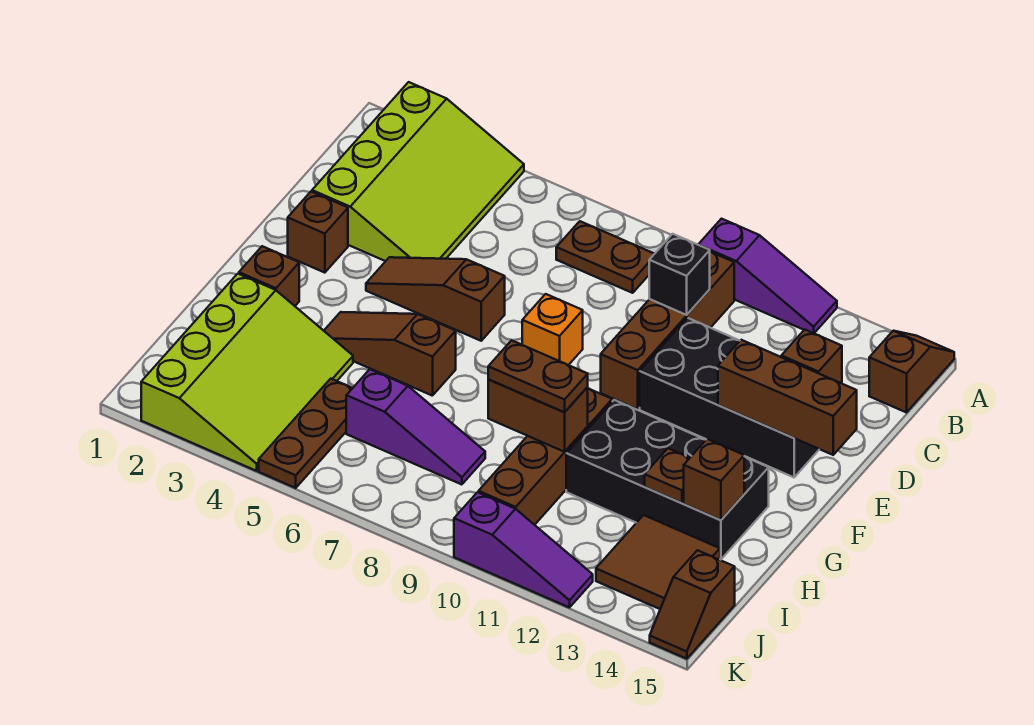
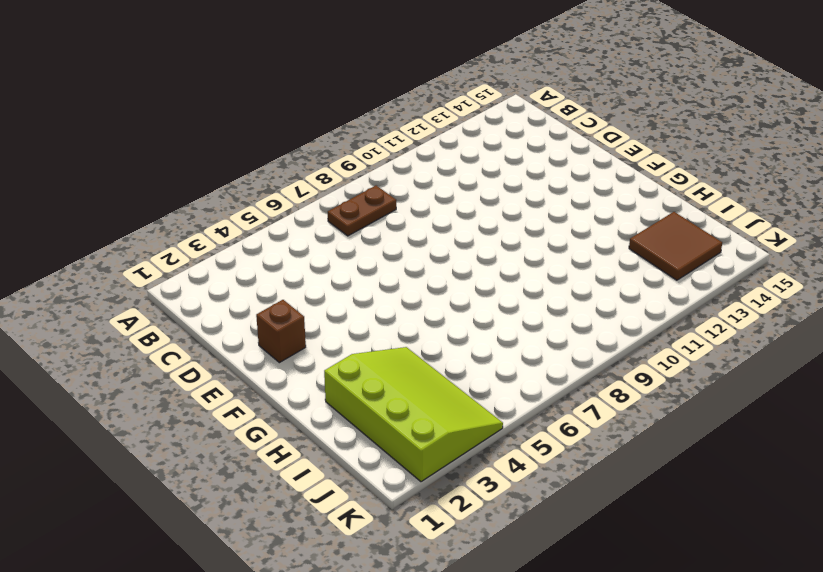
none -> lime 3x4 slope [312,82,524,261]
none -> purple 1x3 slope [698,219,837,333]
none -> brown 1x2 slope [869,331,954,413]

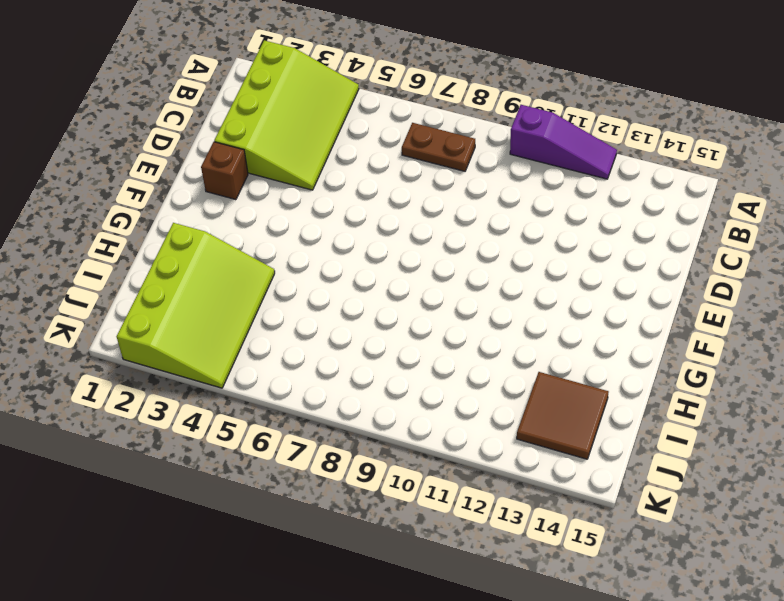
none -> brown 1x2 slope [869,331,954,413]
none -> brown 1x4 brick [601,252,734,409]
none -> black 2x4 brick [640,318,819,477]

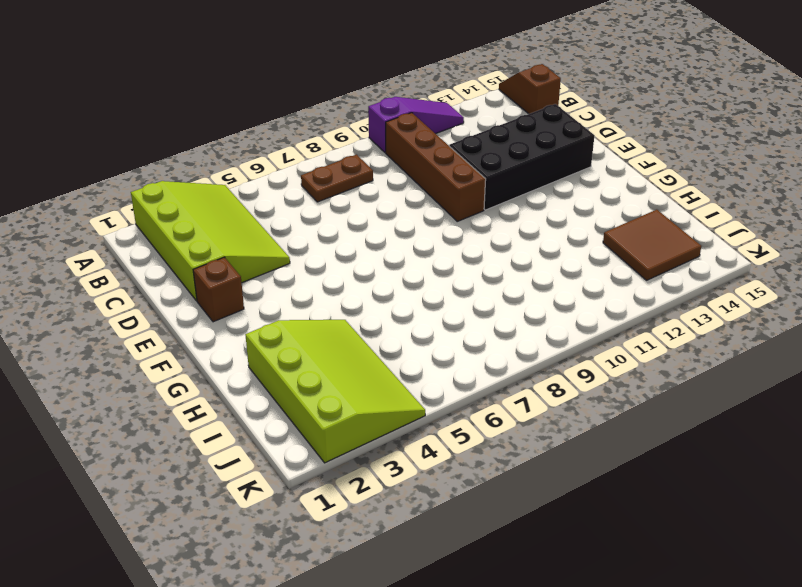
none -> brown 1x3 slope [366,257,505,341]
none -> orange 1x1 brick [522,294,583,365]
none -> brown 1x1 brick [239,246,299,306]

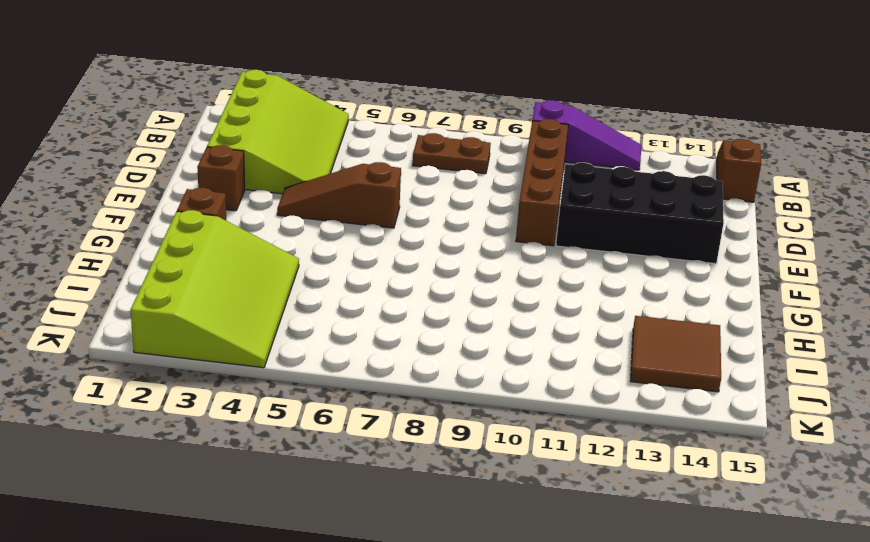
none -> orange 1x1 brick [522,294,583,365]
none -> brown 1x3 slope [324,312,456,396]
none -> brown 1x4 brick [479,388,612,525]

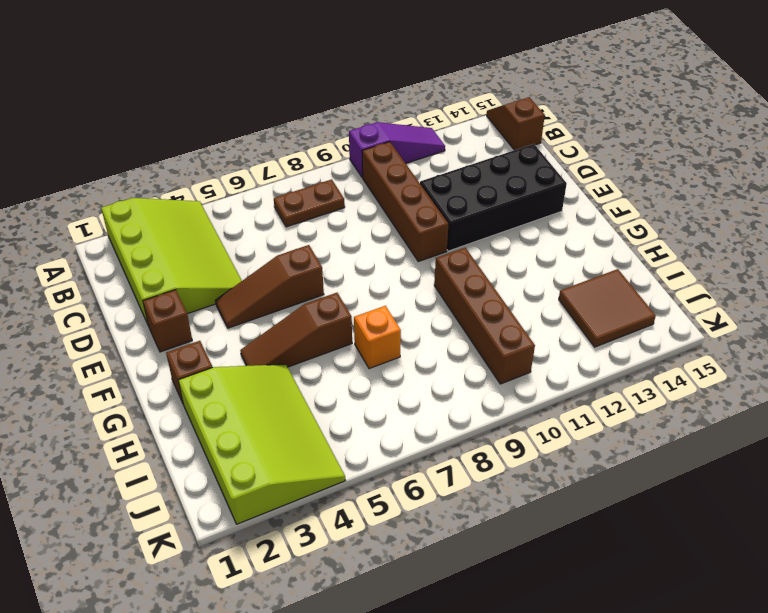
orange 1x1 brick [354,306,401,369] -> orange 1x1 brick moved to [522,294,583,365]
none -> black 2x4 brick [566,400,769,560]
none -> brown 1x3 plate [259,379,352,488]
none -> purple 1x3 slope [346,369,485,485]

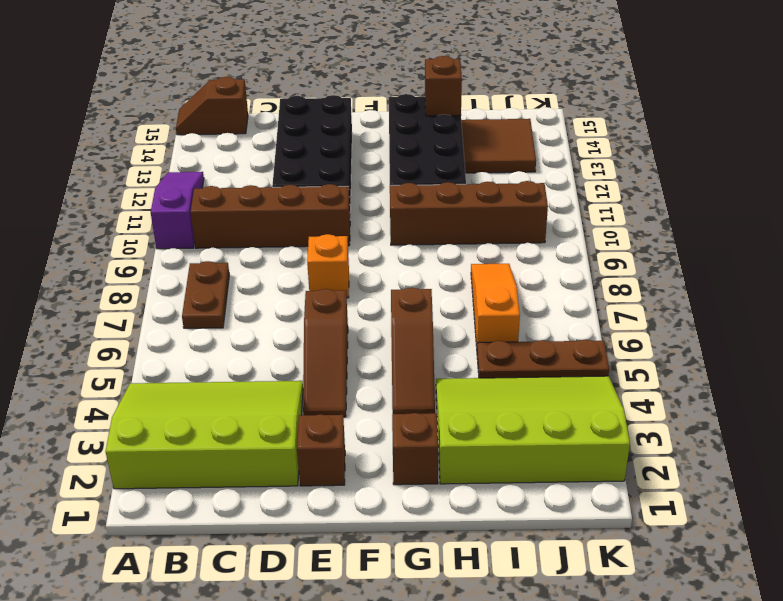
orange 1x3 slope [471,264,520,346] -> purple 1x3 slope [346,369,485,485]
none -> brown 1x2 slope [650,550,735,659]
none -> purple 1x3 slope [454,492,593,608]
none -> black 1x1 brick [649,234,710,315]

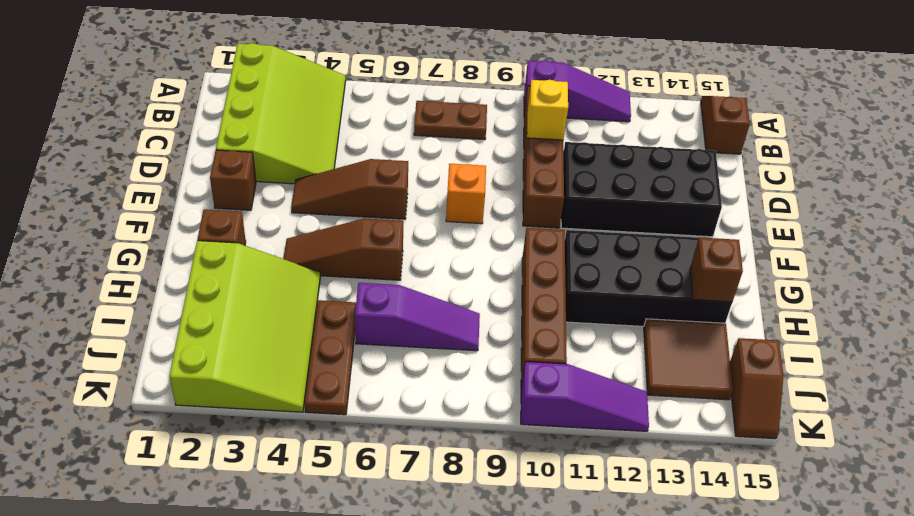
yellow 1x1 brick [527,80,568,140] -> black 1x1 brick [649,234,710,315]
none -> brown 1x1 brick [781,330,842,383]
none -> brown 1x3 brick [718,340,857,455]
none -> brown 1x2 brick [488,380,588,452]

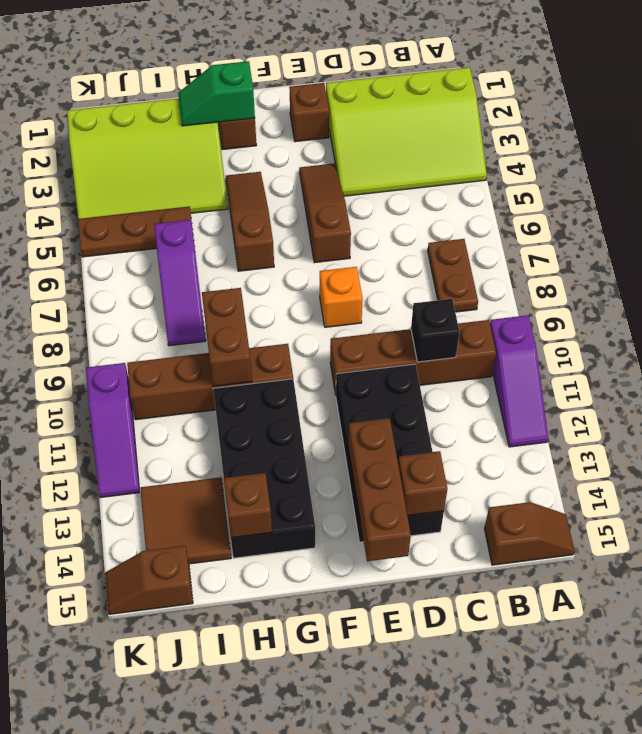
green 1x2 slope [178,61,255,126] -> none
none -> brown 1x1 plate [645,448,689,503]
none -> brown 1x2 plate [488,340,588,412]

